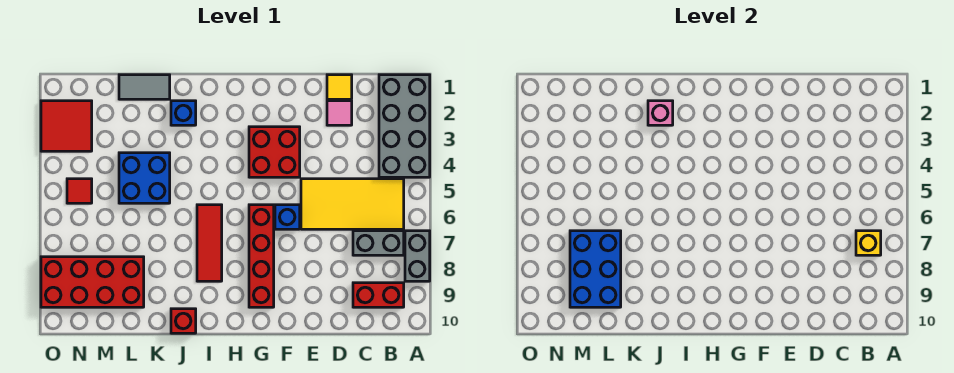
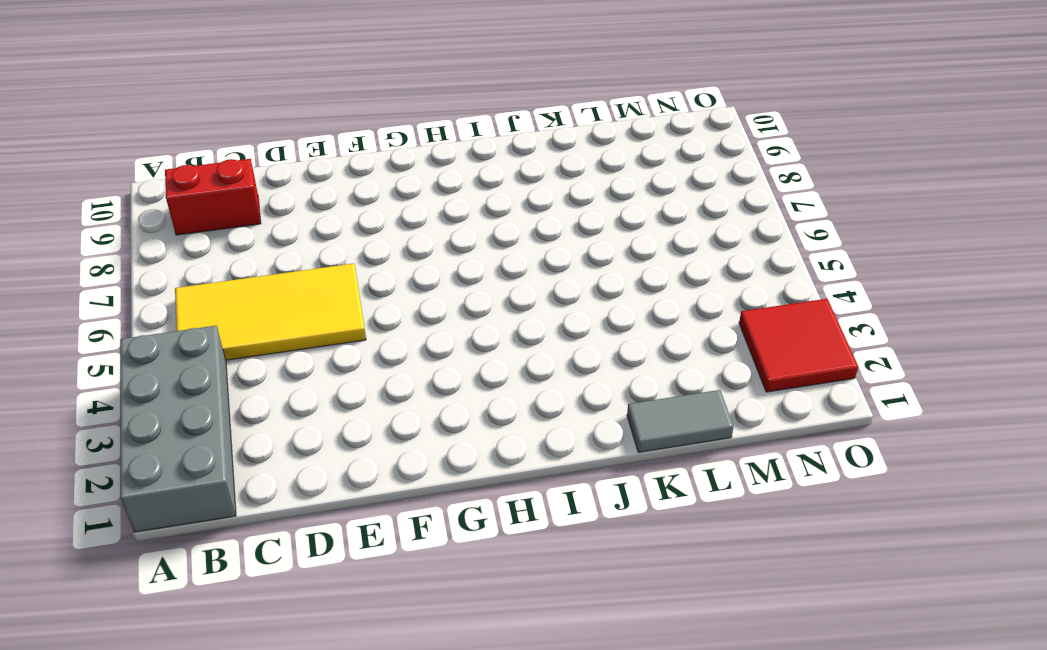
none -> grey 1x2 brick [405,231,430,281]
none -> grey 1x2 brick [353,231,404,255]
none -> yellow 1x1 tile [327,75,352,99]

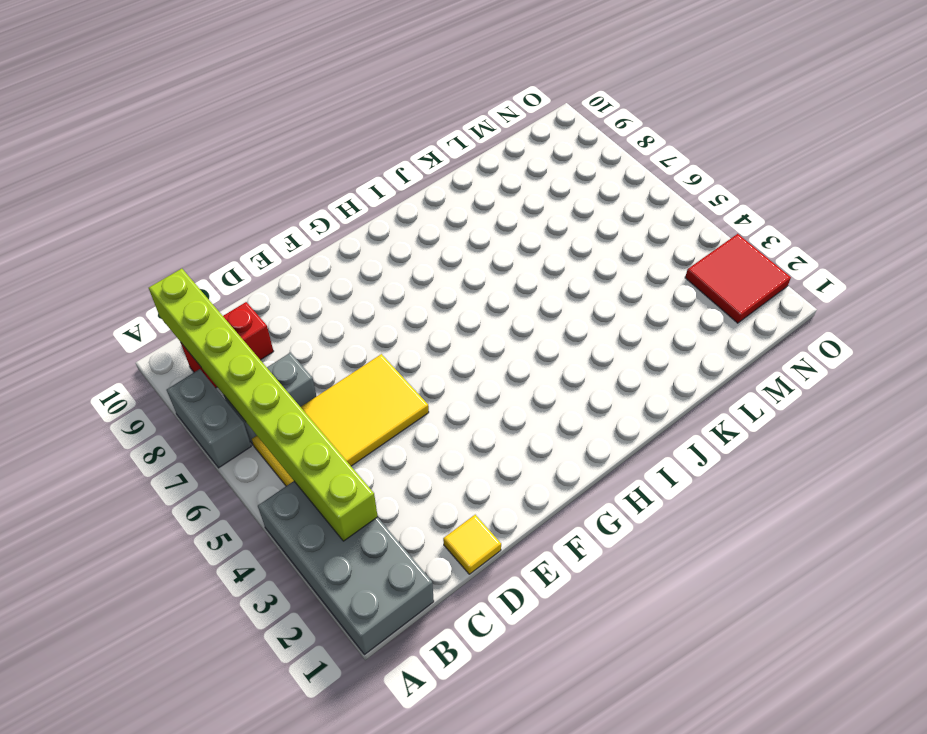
lime 1x8 brick [149,269,378,541] -> yellow 1x1 brick [856,231,881,255]
none -> pink 1x1 tile [327,101,352,125]
none -> red 2x2 brick [249,127,300,177]
none -> blue 1x1 brick [275,205,300,229]

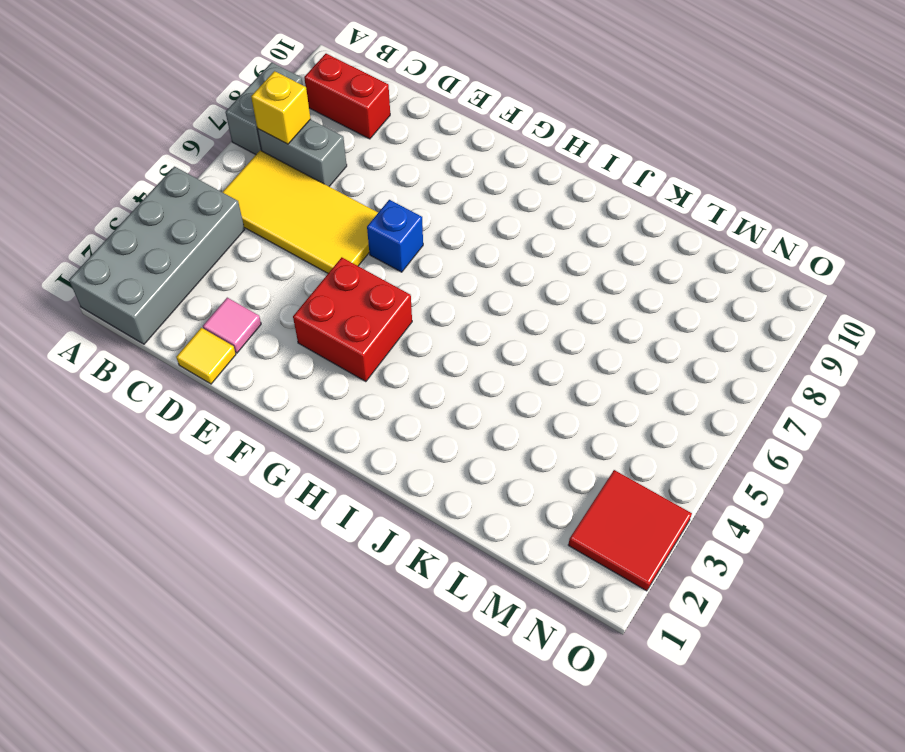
none -> red 1x4 brick [249,205,274,307]
none -> red 1x3 tile [197,205,222,281]
none -> blue 1x1 brick [171,101,196,125]

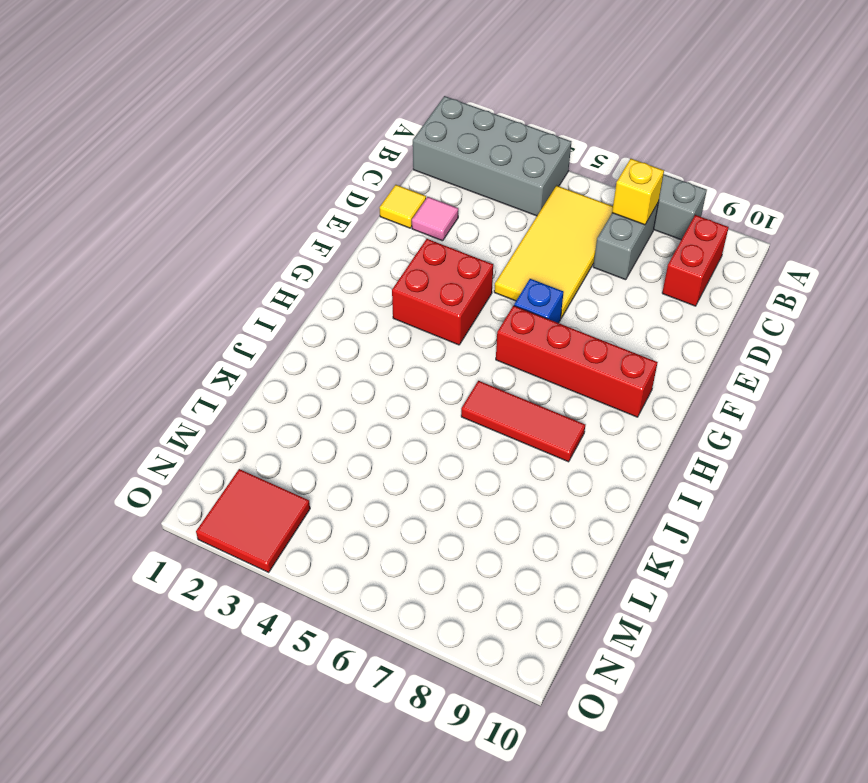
none -> blue 1x1 brick [171,101,196,125]
none -> red 1x1 brick [171,309,196,333]
none -> grey 1x2 tile [119,75,170,99]

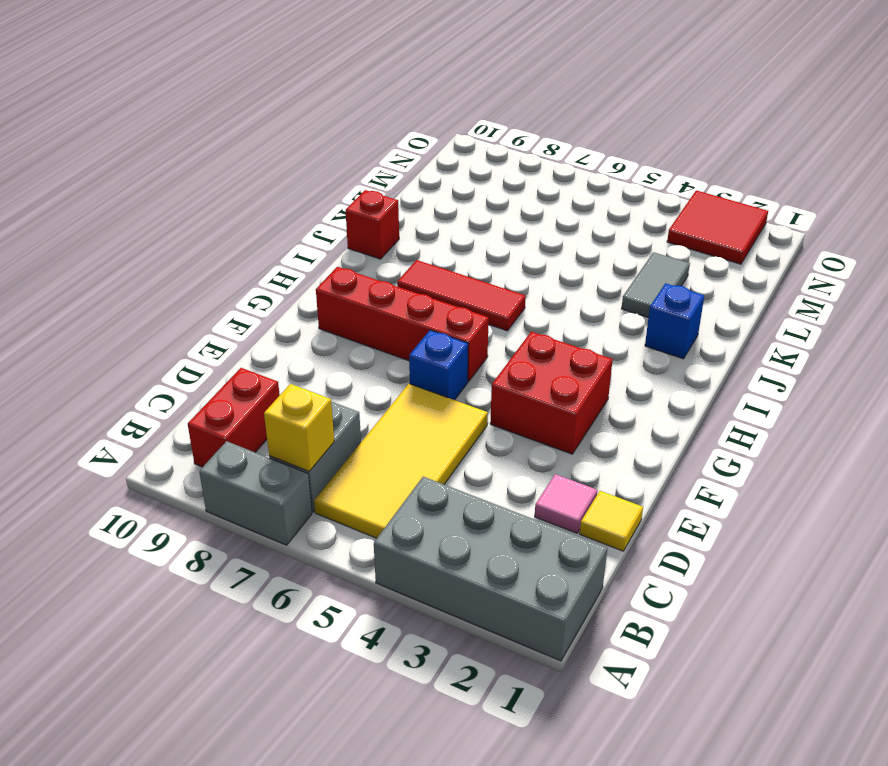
grey 1x2 tile [621,252,690,318] -> grey 1x2 tile moved to [119,75,170,99]
none -> blue 2x2 brick [119,153,170,203]
none -> red 2x4 brick [41,257,144,307]
none -> red 1x1 tile [67,179,92,203]

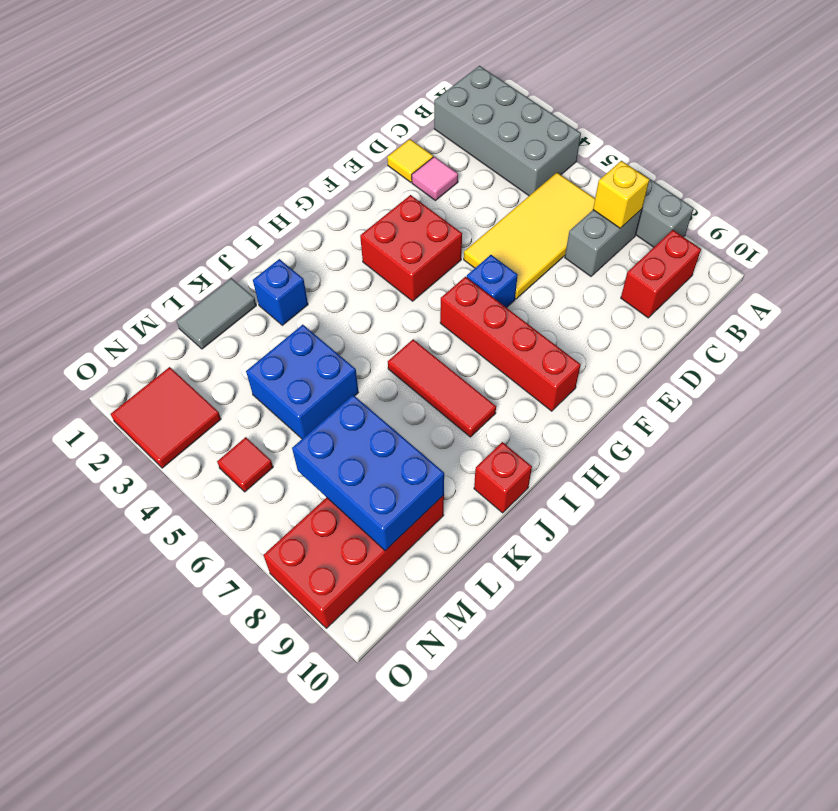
none -> pink 1x1 brick [648,101,673,125]

